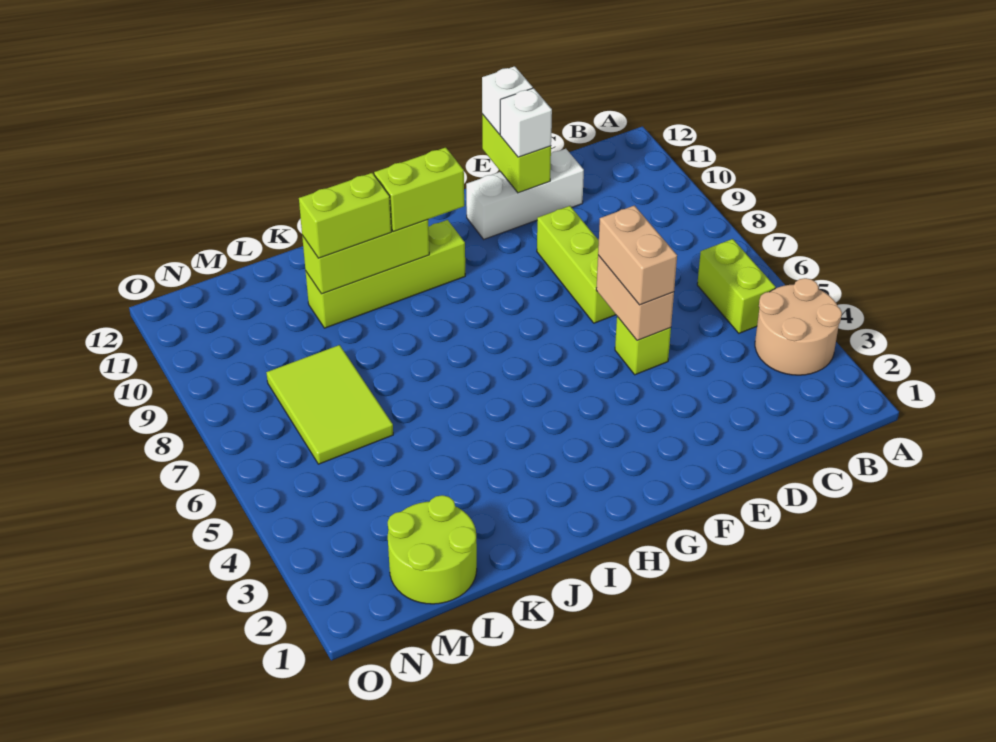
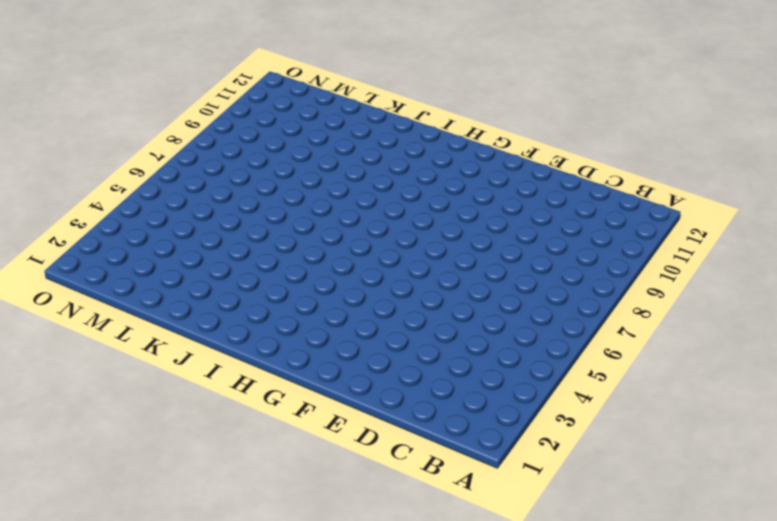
none -> tan 2x2 round brick [755,278,842,375]
none -> lime 1x2 brick [697,239,776,333]
none -> white 1x3 brick [466,149,584,239]

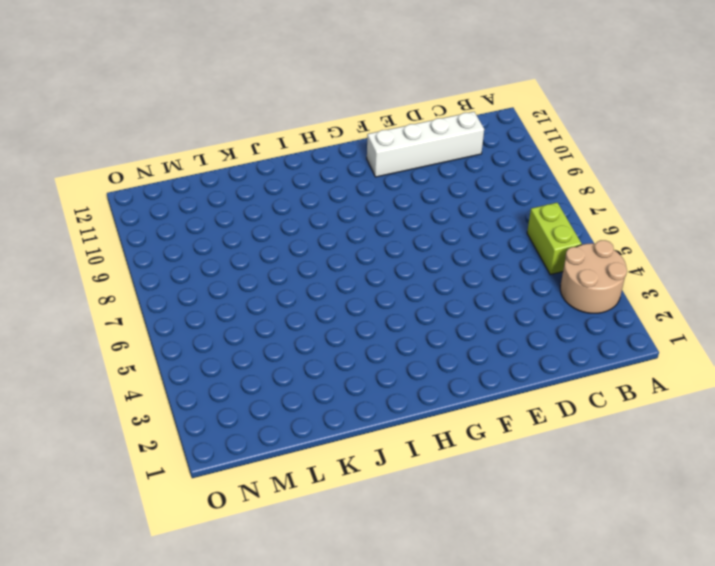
white 1x4 brick [367,112,484,177] -> white 1x3 brick [466,149,584,239]
none -> lime 1x1 brick [615,317,671,375]
none -> lime 1x3 brick [537,206,616,323]
none -> lime 1x4 brick [306,220,465,328]

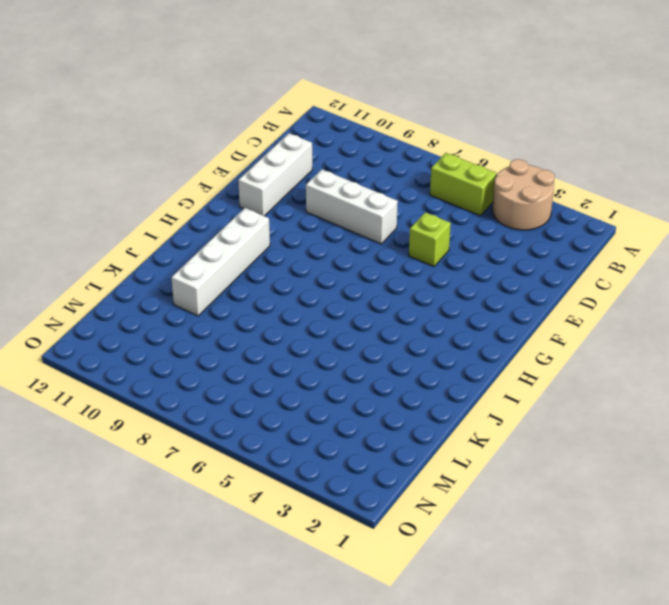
white 1x3 brick [306,169,398,244] -> lime 1x3 brick [537,206,616,323]
white 1x4 brick [171,208,270,316] -> lime 1x4 brick [306,220,465,328]
none -> lime 2x2 round brick [388,495,477,604]
none -> lime 2x3 tile [266,345,393,464]
none -> tan 1x2 brick [596,255,674,341]

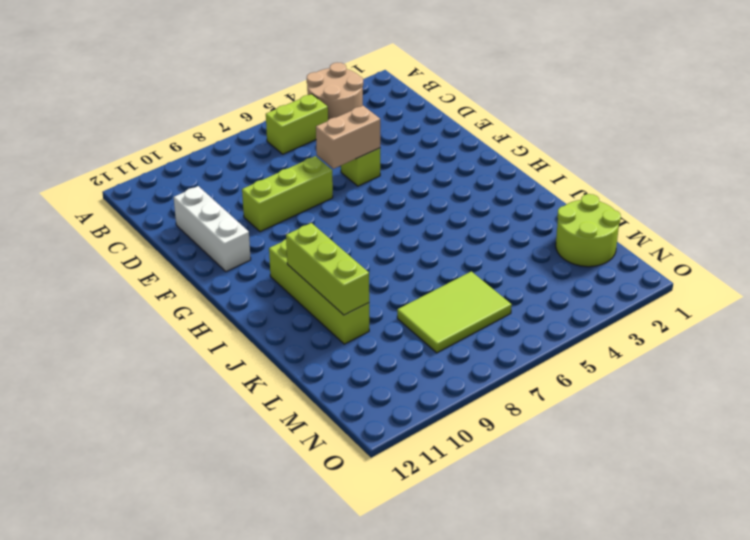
none -> lime 1x2 brick [482,114,551,193]
none -> tan 1x2 brick [598,206,677,305]
none -> white 1x1 brick [500,88,552,157]

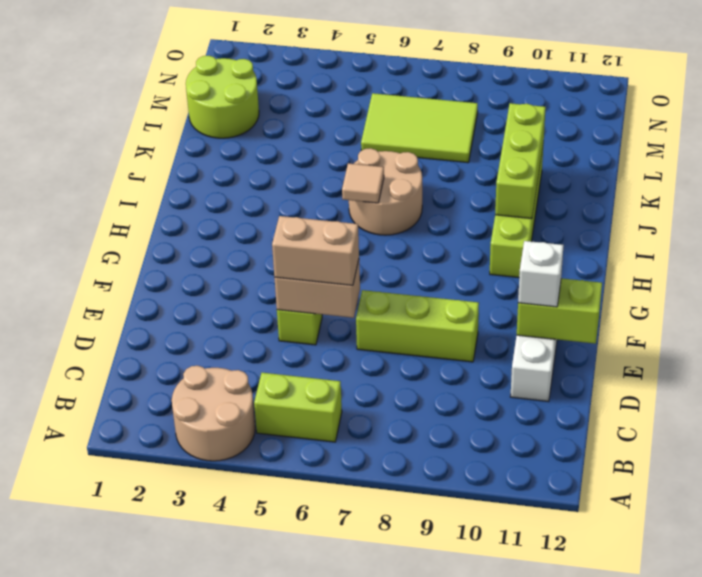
tan 2x2 round brick [349,148,422,235] -> none
tan 1x1 tile [342,163,384,203] -> none
none -> white 1x1 brick [482,66,533,135]
none -> lime 1x2 brick [374,147,464,231]
none -> lime 1x2 brick [299,173,391,258]

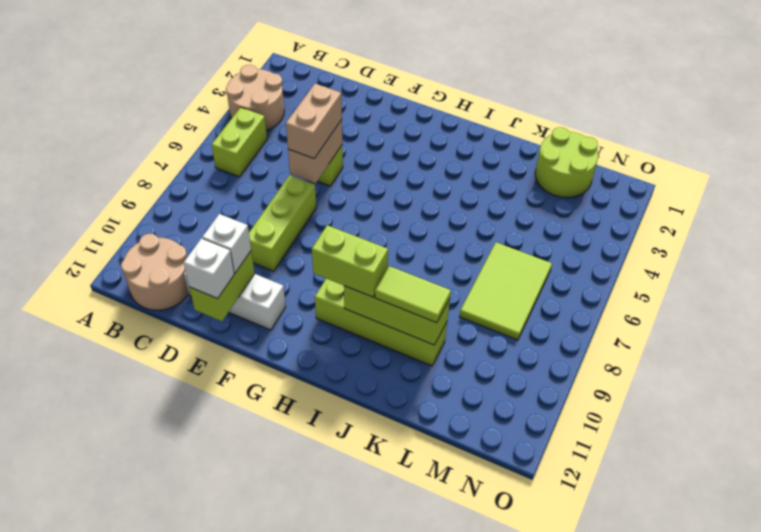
tan 2x2 round brick [121,234,188,310] -> none
lime 1x2 tile [375,266,451,323] -> lime 1x2 brick [299,173,391,258]

